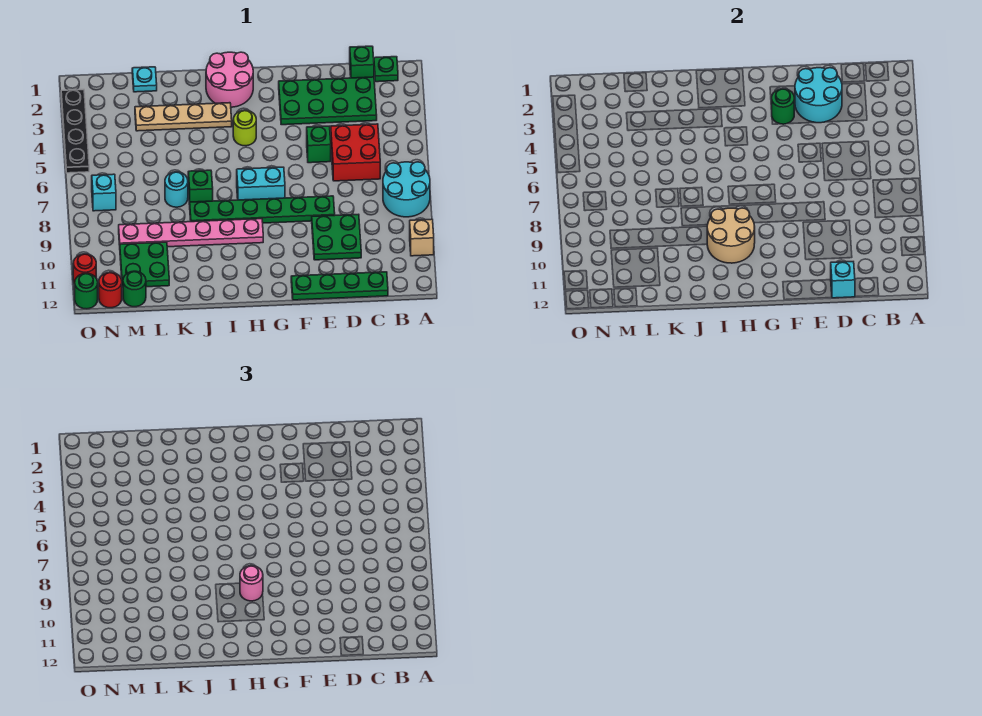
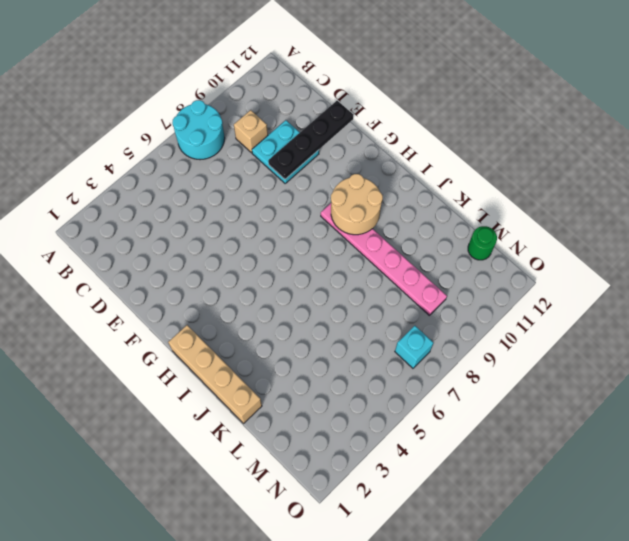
tan 1x1 brick [234,110,268,153] -> tan 1x1 brick moved to [410,219,434,256]
cyan 2x2 plate [252,120,319,183] -> green 2x2 plate [312,214,361,260]
black 1x4 plate [268,101,353,179] -> black 1x4 plate moved to [61,89,89,173]
tan 1x4 brick [168,325,262,424] -> pink 2x2 round brick [206,52,253,107]
none -> green 1x1 plate [374,57,398,82]
none -> green 1x1 brick [350,46,374,78]
none -> green 2x4 plate [279,77,377,125]
none -> red 2x2 brick [331,124,380,181]

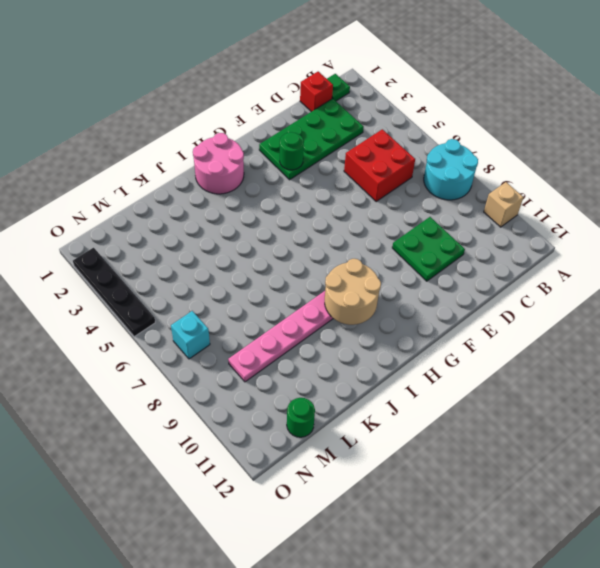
red 1x1 brick [300,72,333,112] -> green 1x1 brick [350,46,374,78]
none -> green 1x4 plate [291,272,388,300]
none -> green 1x1 brick [307,126,331,163]
none -> green 1x6 plate [190,196,335,223]
none -> cyan 1x2 brick [237,167,285,200]

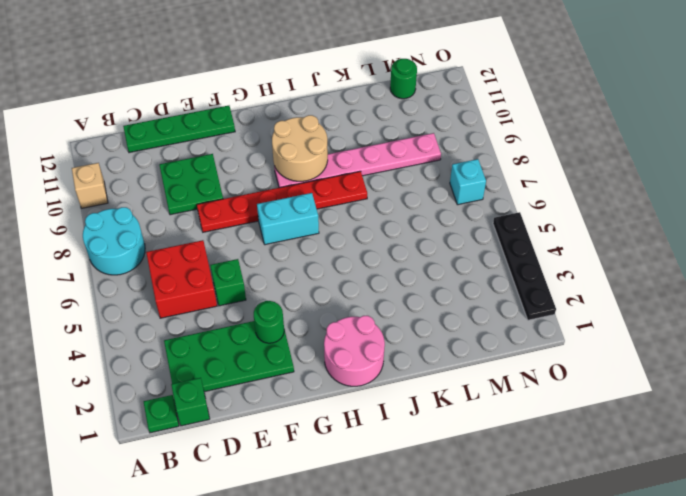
red 1x6 plate [197,171,367,232] -> green 1x6 plate [190,196,335,223]
none -> lime 1x1 round brick [233,110,256,146]
none -> tan 1x4 plate [135,103,232,131]
none -> green 1x1 brick [188,170,213,204]
none -> cyan 1x1 round brick [165,172,188,207]

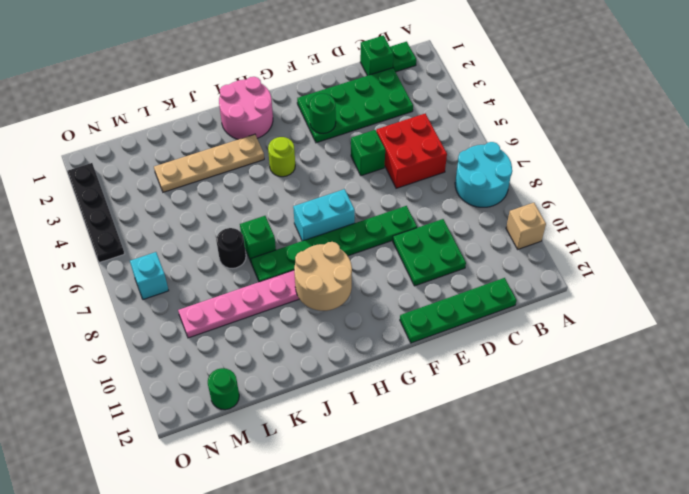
black 1x1 round brick [216,228,246,268] -> cyan 1x1 round brick [165,172,188,207]
none -> cyan 1x1 plate [132,67,157,92]
none -> green 2x2 plate [120,242,169,287]
none -> red 1x1 round brick [99,272,122,308]
none -> red 1x1 round brick [73,254,96,284]

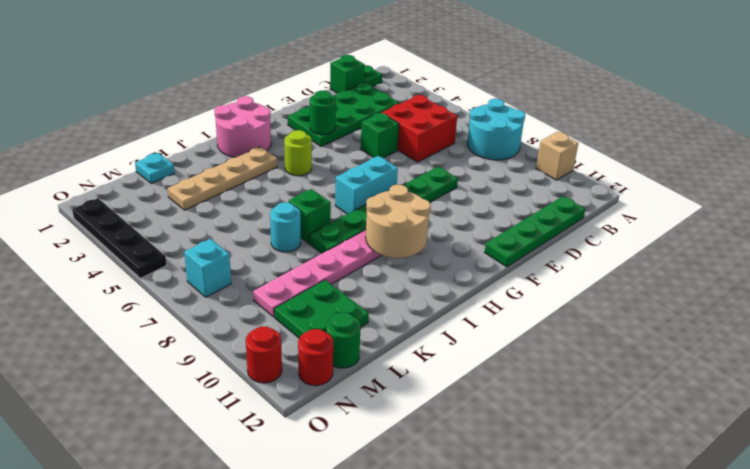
none -> green 2x2 plate [312,214,361,260]
none -> green 1x1 round brick [75,273,98,309]
none -> cyan 2x2 round brick [795,68,842,123]
none -> cyan 1x1 brick [831,262,855,298]

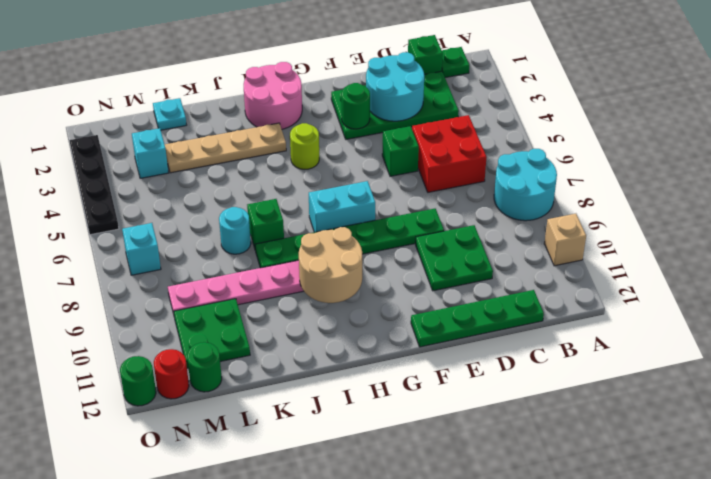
cyan 1x1 brick [132,128,168,178] -> cyan 1x1 brick moved to [831,262,855,298]
none -> red 1x1 round brick [73,254,96,284]
none -> pink 1x1 round brick [240,566,263,601]

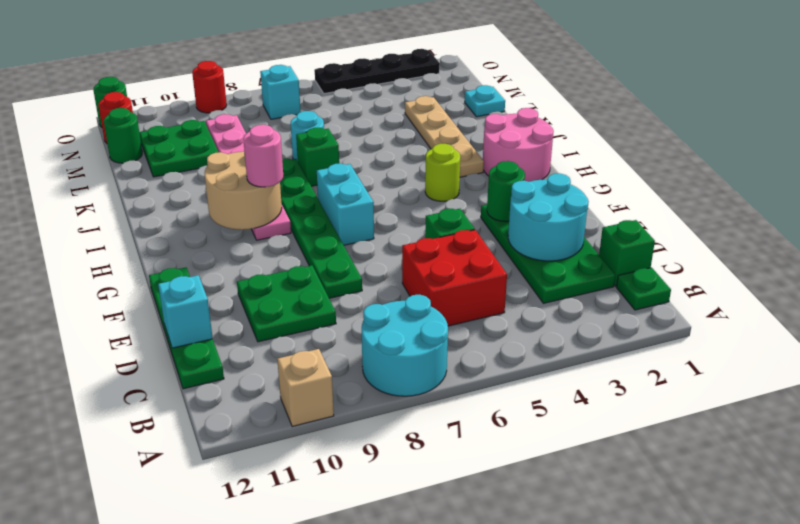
red 1x1 round brick [192,61,227,113] -> red 1x1 round brick moved to [73,254,96,284]

